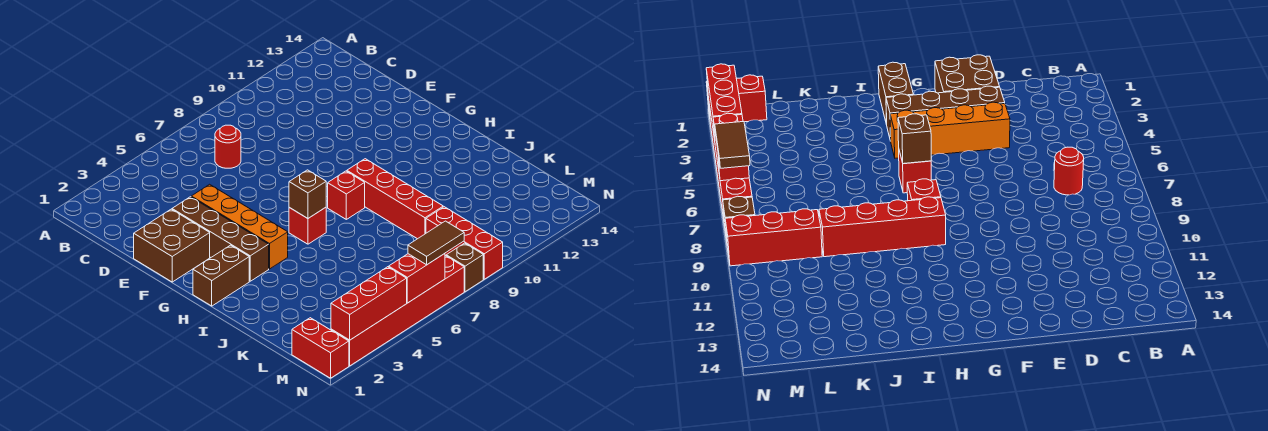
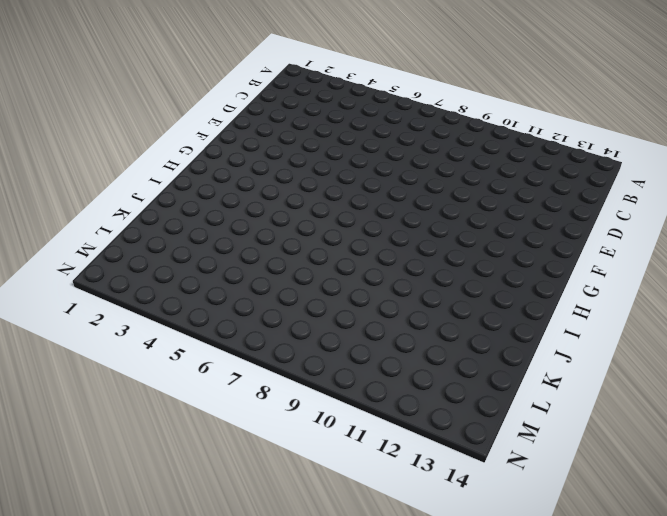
none -> red 1x1 round brick [215,125,241,168]
none -> brown 2x2 brick [134,209,210,282]
none -> brown 1x4 brick [172,197,269,281]

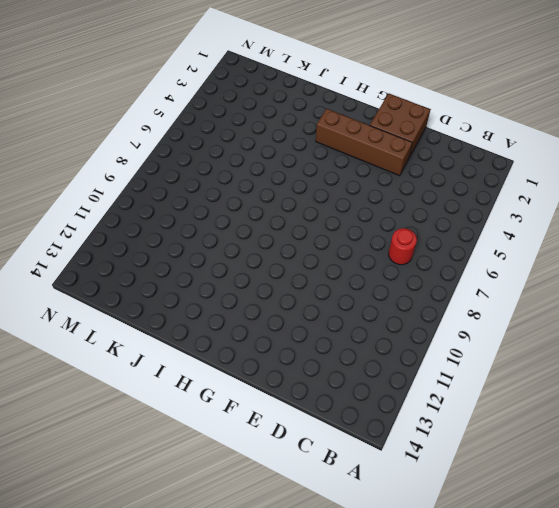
none -> orange 1x4 brick [191,184,288,269]
none -> brown 1x2 brick [193,245,249,306]
none -> red 1x1 brick [289,207,326,244]

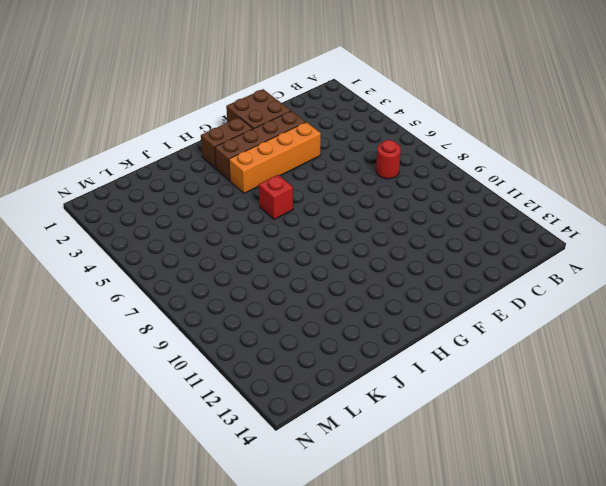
brown 1x2 brick [201,117,253,169] -> brown 1x2 brick turned to [193,245,249,306]
none -> red 1x1 brick [328,171,365,219]
none -> red 1x4 brick [347,159,443,239]
none -> red 1x3 brick [426,207,503,279]

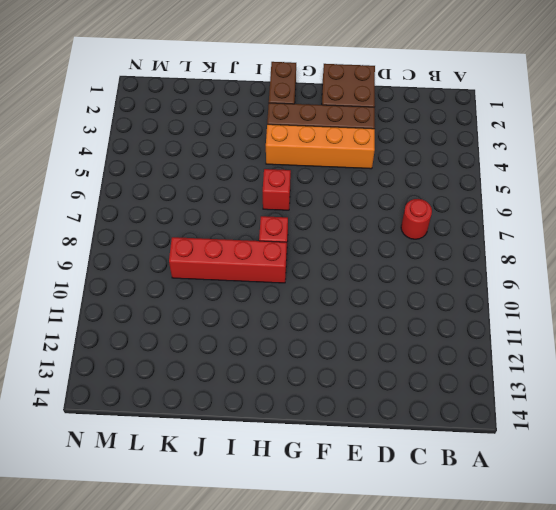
none -> red 1x3 brick [426,207,503,279]
none -> red 1x2 brick [292,318,349,378]
none -> red 1x6 brick [331,256,464,366]

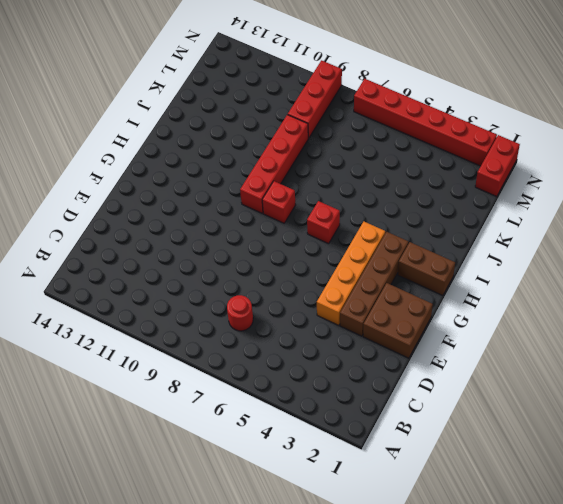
none -> brown 1x1 brick [446,243,483,292]
none -> brown 1x1 brick [289,170,326,218]
none -> red 1x3 brick [331,267,407,340]

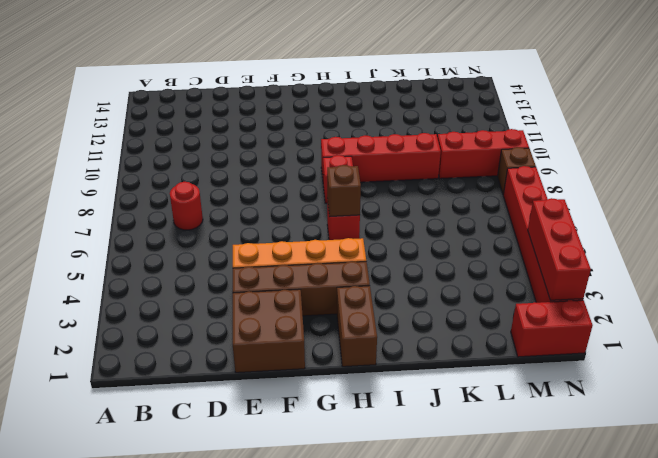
none -> red 1x2 brick [389,254,445,303]
none -> brown 1x2 tile [408,221,464,265]

